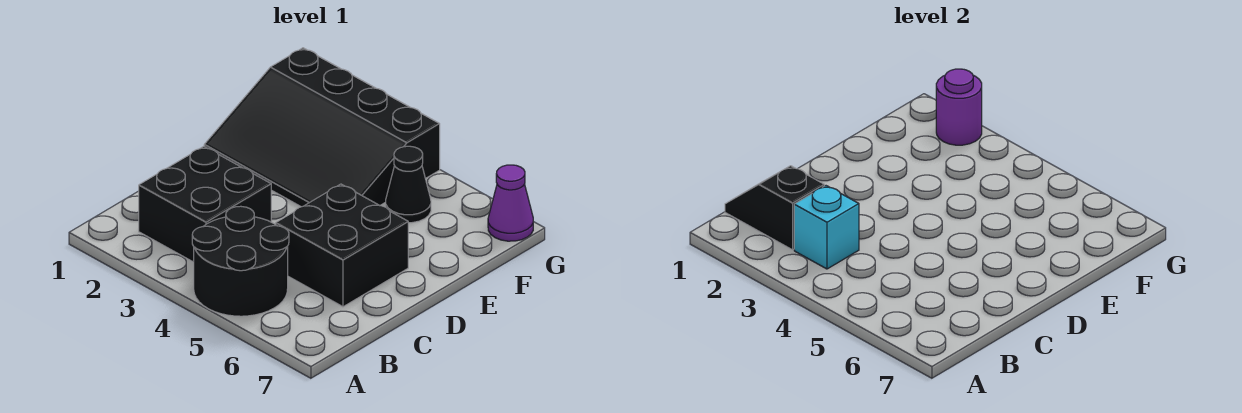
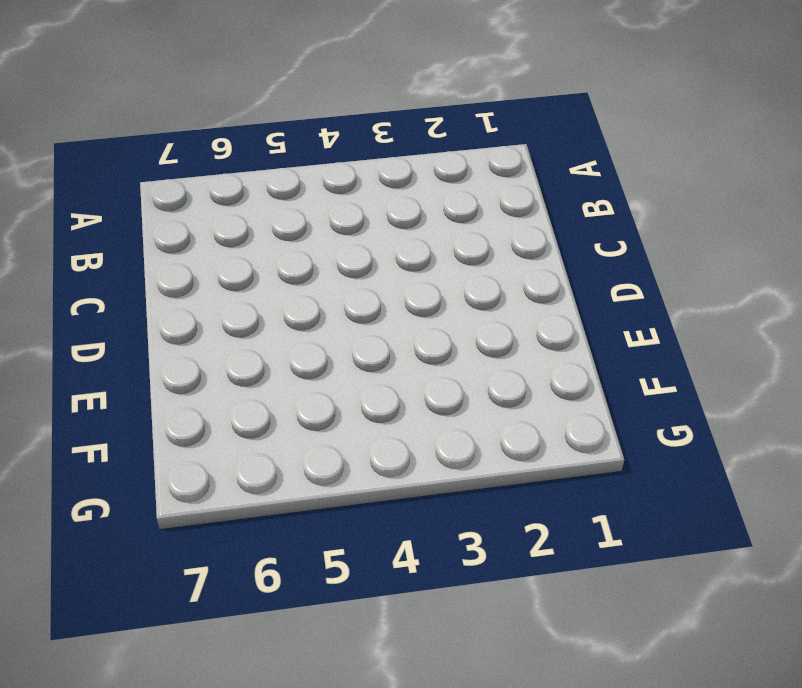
none -> black 2x2 round brick [192,206,289,316]
none -> black 2x2 brick [139,146,271,262]

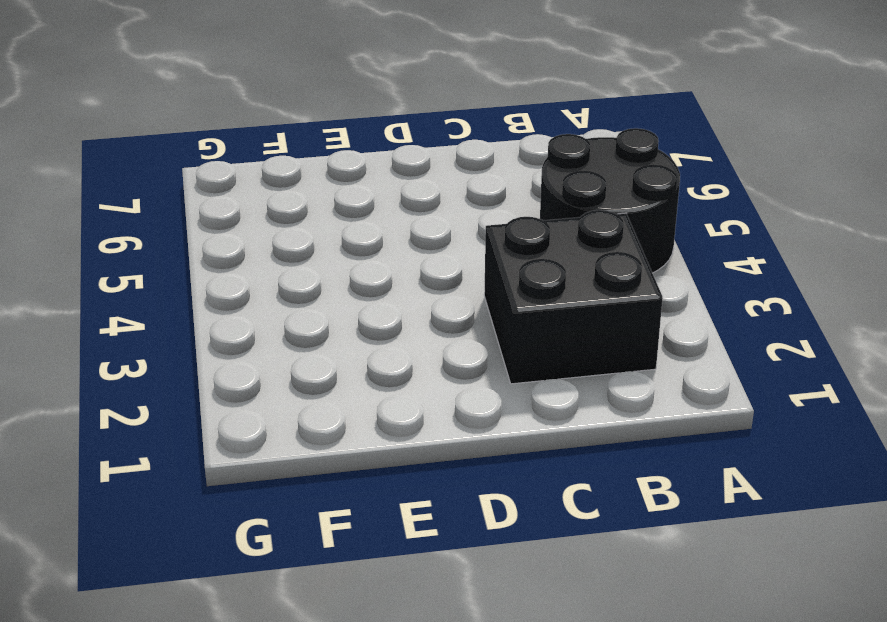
none -> black 2x2 brick [276,184,408,307]
none -> black 3x4 slope [204,48,440,207]

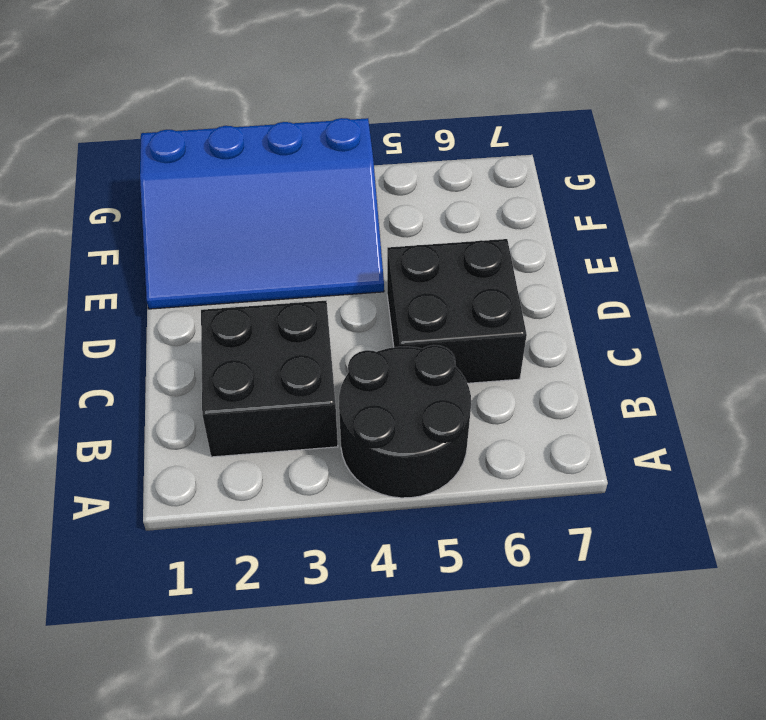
blue 3x4 slope [140,118,384,309] -> black 3x4 slope [204,48,440,207]
none -> black 1x1 cone [386,146,431,223]
none -> purple 1x1 cone [488,165,533,241]

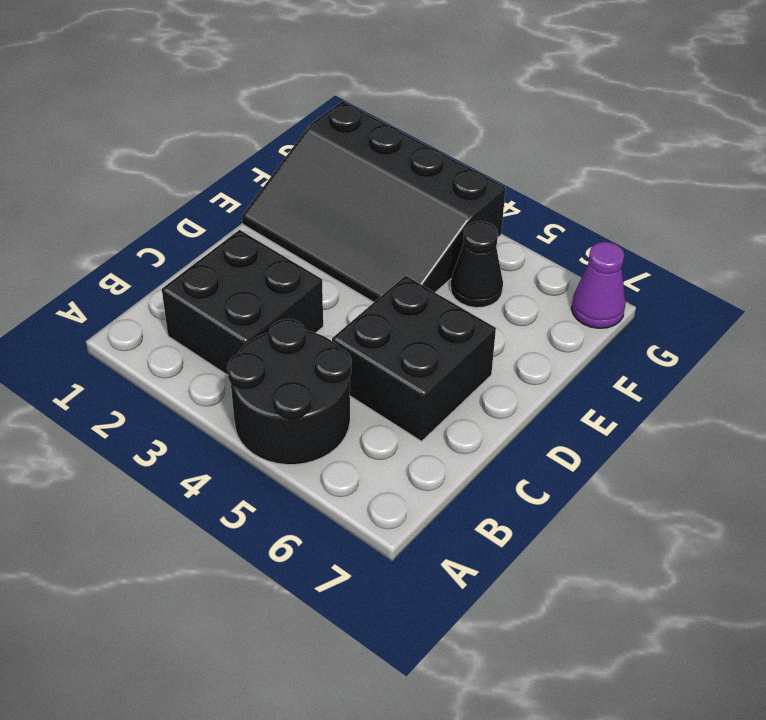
none -> black 1x2 slope [725,166,824,250]
none -> cyan 1x1 brick [794,186,859,269]

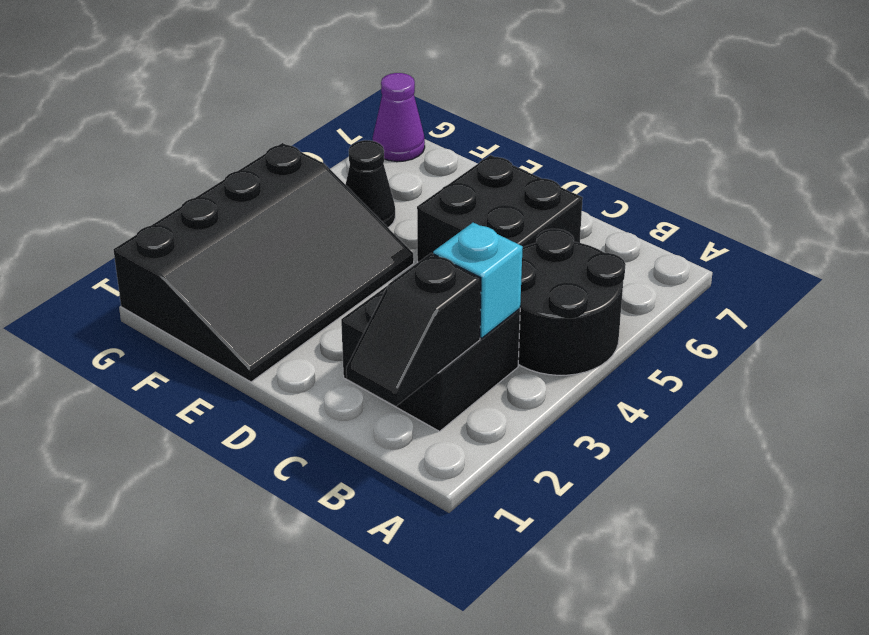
none -> purple 1x1 round brick [936,69,982,145]

